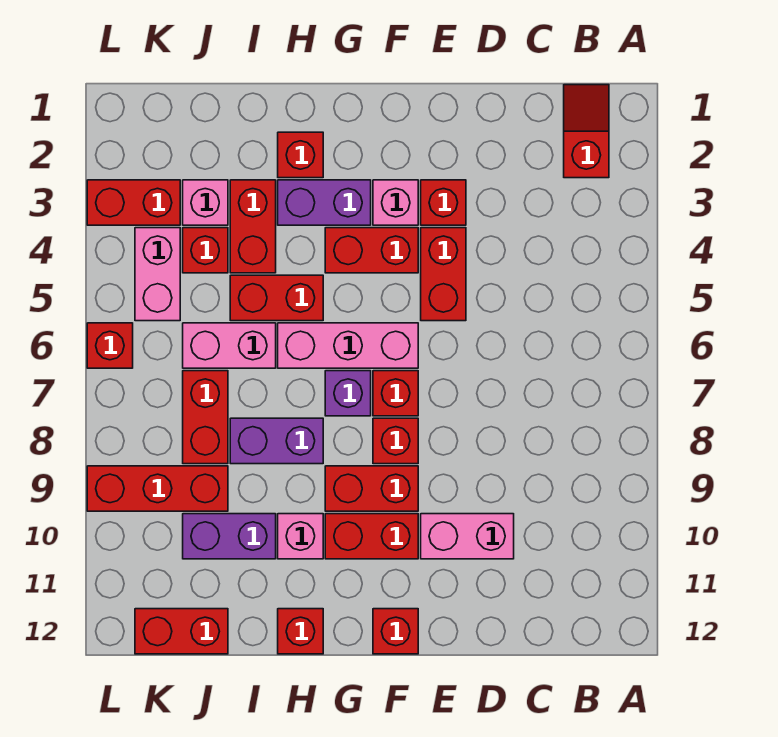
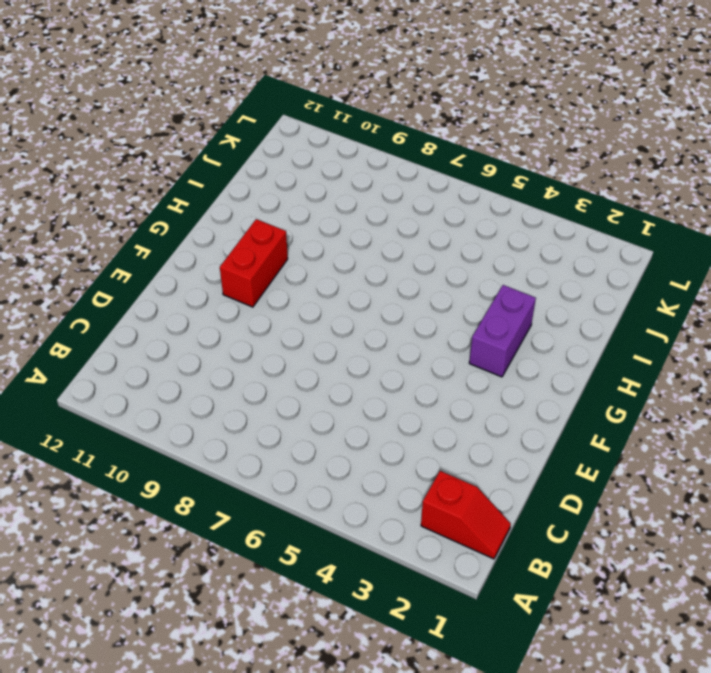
none -> pink 1x2 brick [421,514,514,559]
none -> red 1x1 brick [421,180,466,225]
none -> red 1x2 brick [421,228,466,321]
none -> pink 1x1 brick [373,180,418,225]

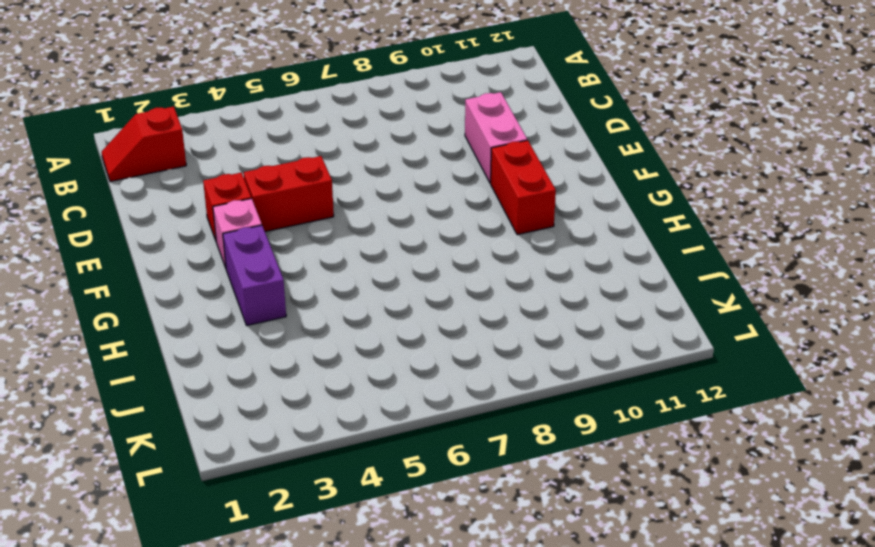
none -> red 1x2 brick [325,228,418,273]
none -> pink 1x3 brick [278,323,418,368]
none -> red 1x1 brick [373,371,418,416]
none -> red 1x1 brick [373,418,418,464]

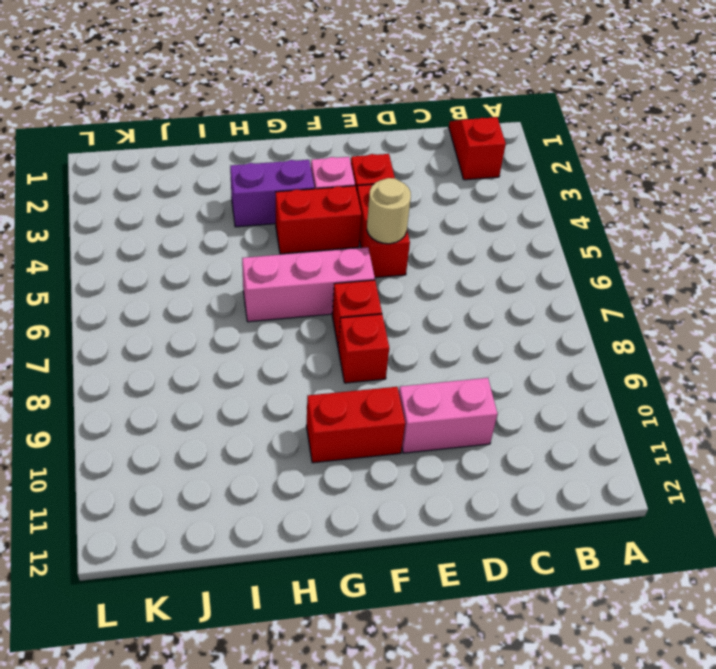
tan 1x1 round brick [367,178,411,244] -> none
none -> red 1x2 brick [325,466,418,511]
none -> red 1x1 brick [373,609,418,654]
none -> purple 1x1 brick [325,371,371,416]
none -> red 1x1 brick [278,132,323,178]

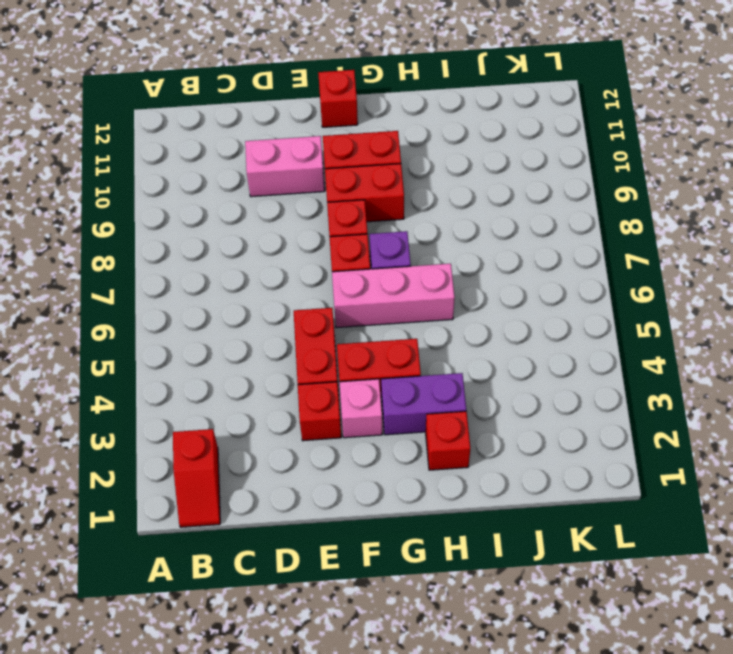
none -> red 1x2 brick [230,275,323,321]
none -> purple 1x2 brick [230,418,323,464]
none -> pink 1x1 brick [278,514,323,559]
none -> red 1x1 brick [278,609,323,654]

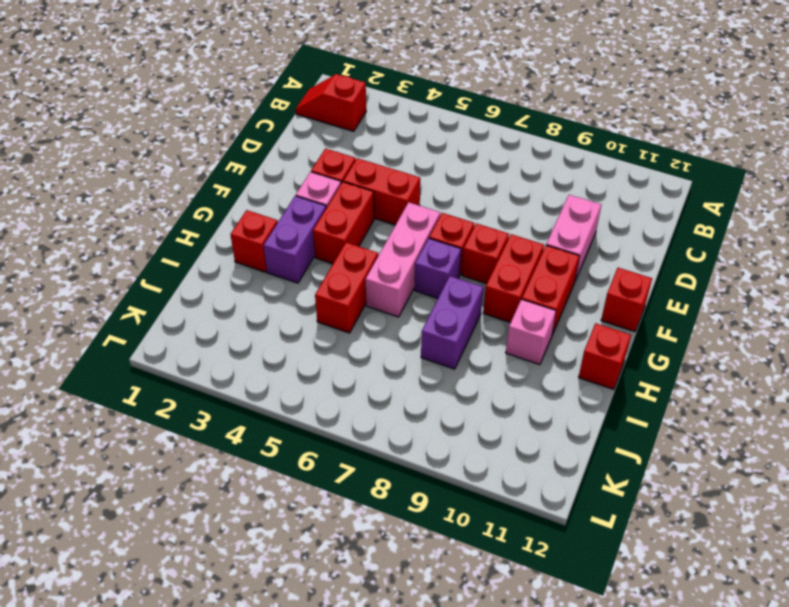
none -> red 1x2 brick [230,180,276,273]
none -> pink 1x2 brick [183,323,276,368]
none -> purple 1x2 brick [183,514,276,559]
none -> pink 1x1 brick [183,180,228,225]

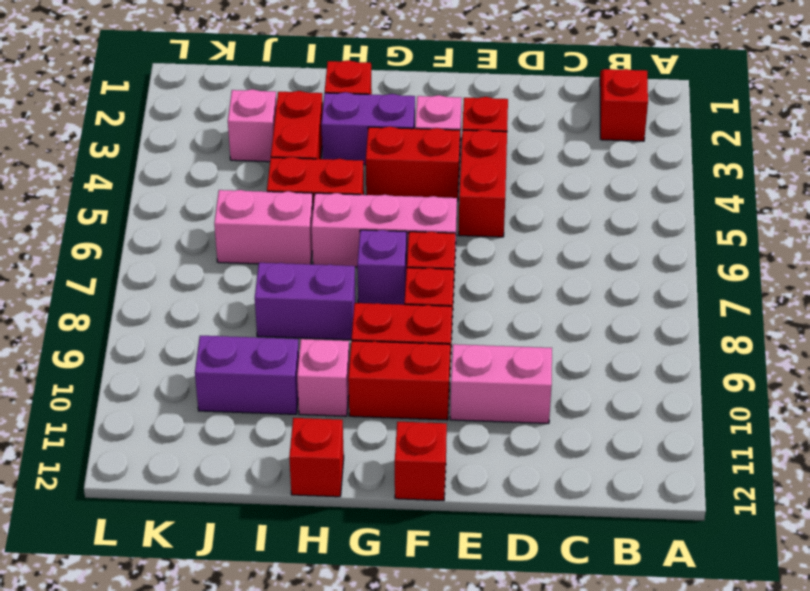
none -> red 1x1 brick [183,228,228,273]
none -> red 1x2 brick [183,371,228,464]
none -> red 1x3 brick [87,466,228,511]
none -> red 1x2 brick [135,609,228,654]

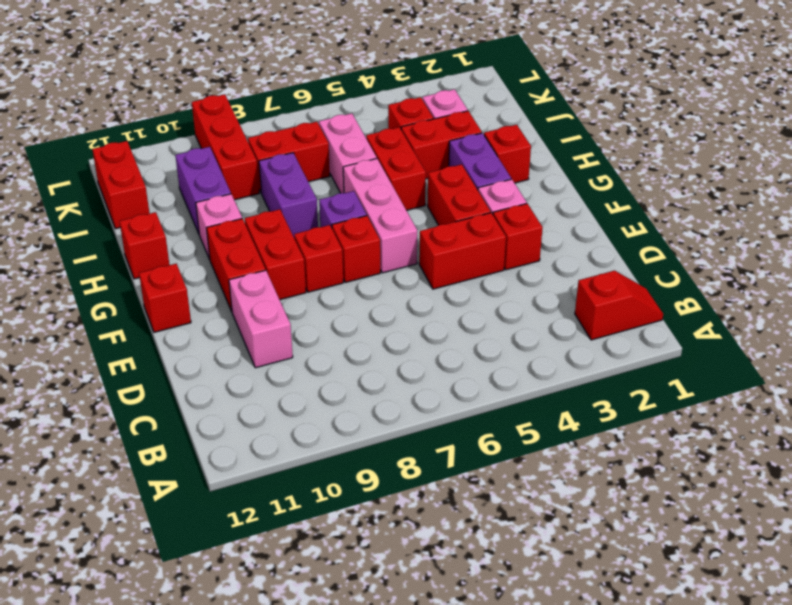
none -> red 1x2 brick [87,180,180,225]
none -> pink 1x2 brick [135,228,180,321]
none -> red 1x1 brick [87,323,133,368]

